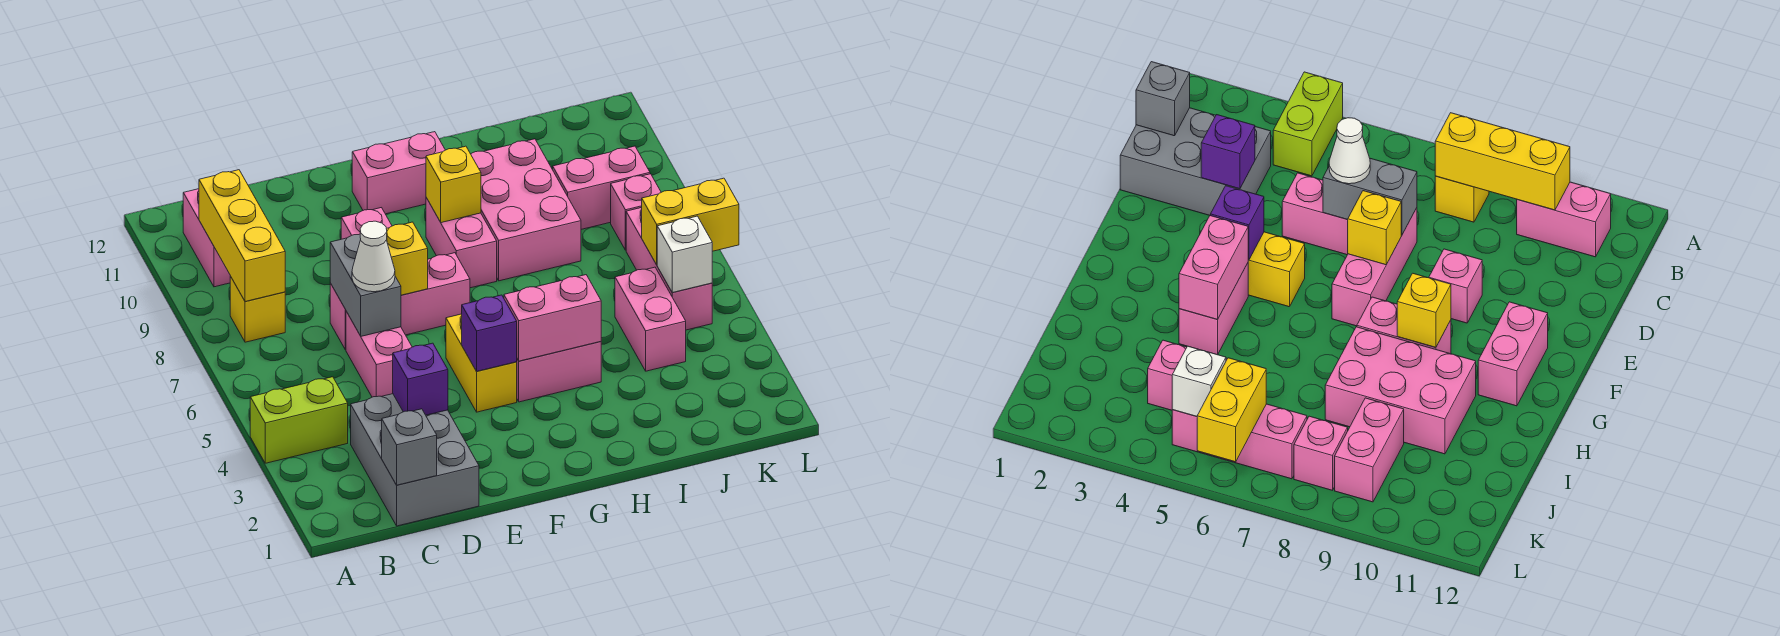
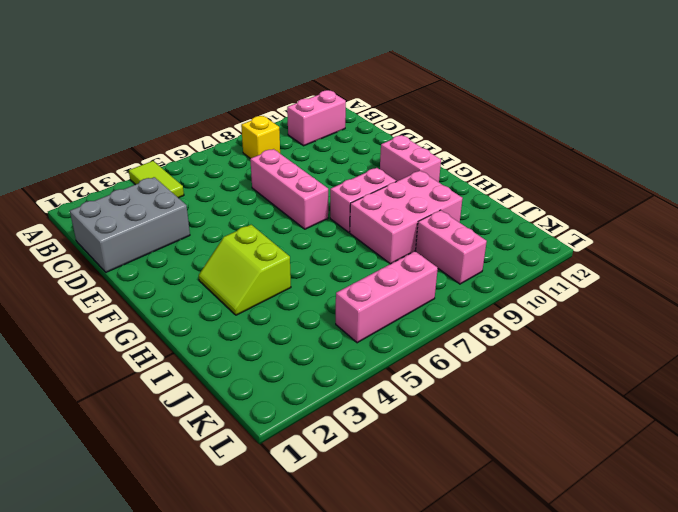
lime 1x2 tile [129,161,184,198] -> lime 1x2 brick [250,377,348,463]
lime 2x2 slope [199,225,291,315] -> pink 1x2 brick [517,342,601,402]
none -> pink 1x2 brick [346,311,412,397]
none -> pink 1x1 brick [341,208,392,239]
none -> yellow 1x2 brick [446,314,517,412]

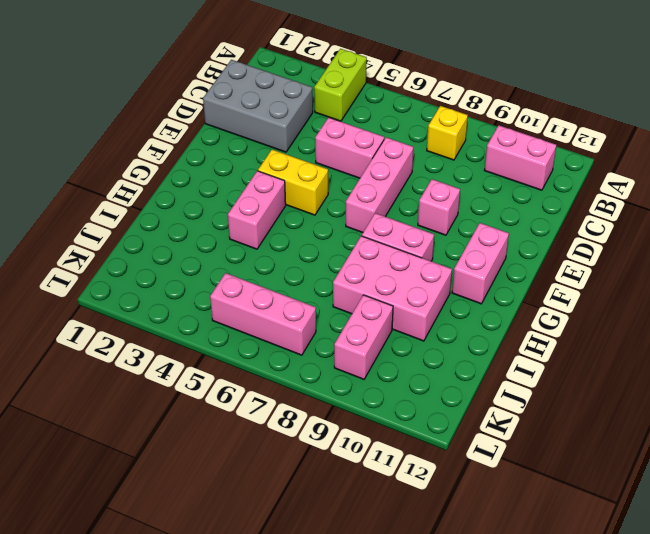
none -> pink 1x2 brick [615,267,686,371]
none -> pink 1x1 brick [611,174,661,250]
none -> yellow 1x3 brick [199,170,285,301]

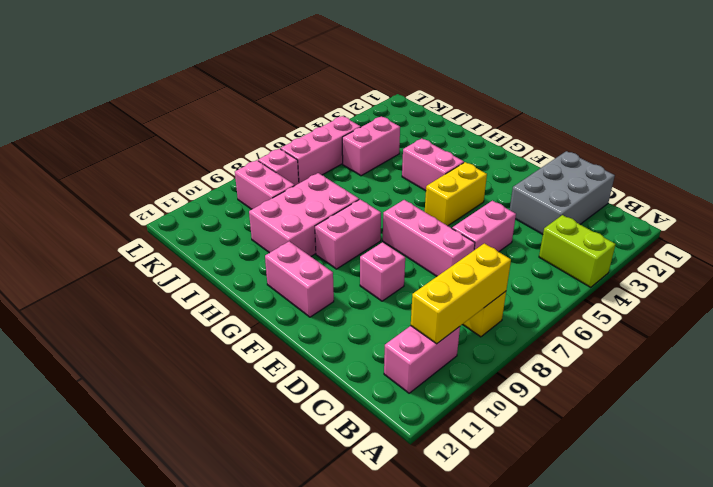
none -> grey 1x1 brick [382,409,437,485]
none -> purple 1x1 brick [393,343,448,415]
none -> grey 1x2 brick [330,234,401,336]

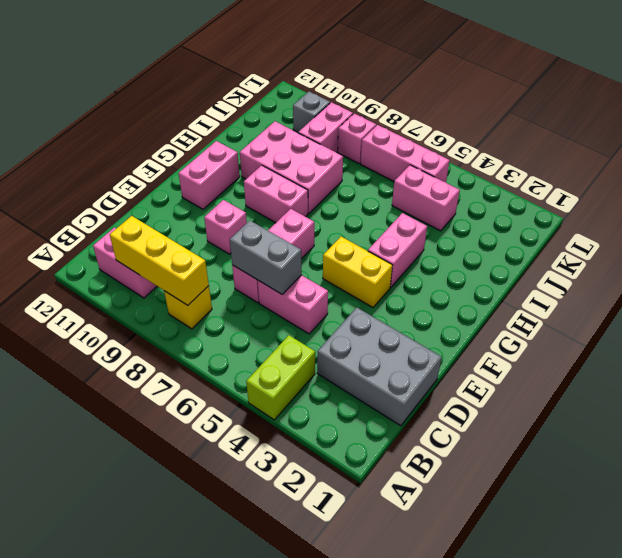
grey 1x1 brick [293,92,330,132] -> grey 1x1 brick moved to [382,409,437,485]
none -> purple 1x1 brick [393,343,448,415]
none -> yellow 1x1 brick [386,222,428,295]
none -> purple 1x1 brick [462,295,517,371]

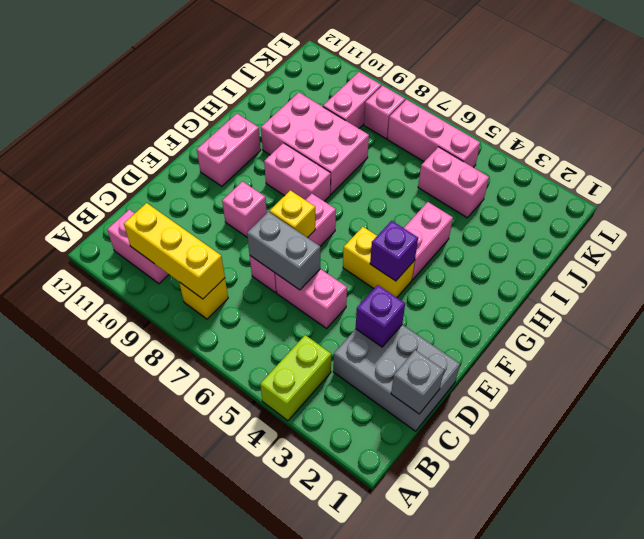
none -> pink 1x2 brick [504,275,601,361]
none -> yellow 1x1 brick [426,146,481,223]
none -> white 1x1 brick [657,216,712,292]

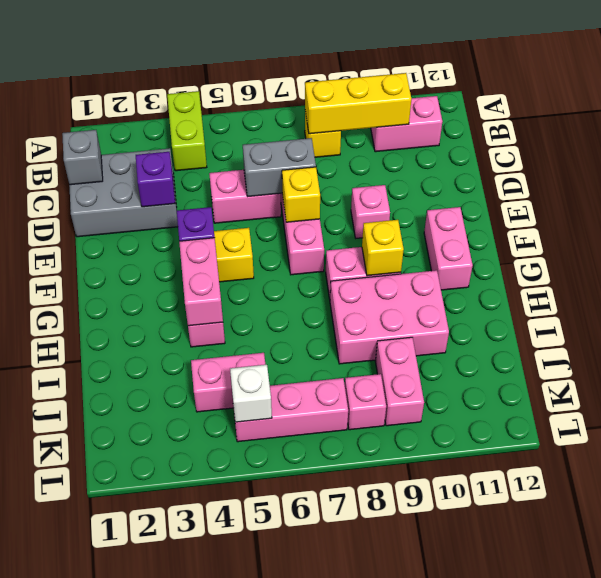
none -> yellow 1x2 brick [642,178,739,265]
none -> white 1x1 cone [352,221,395,292]

